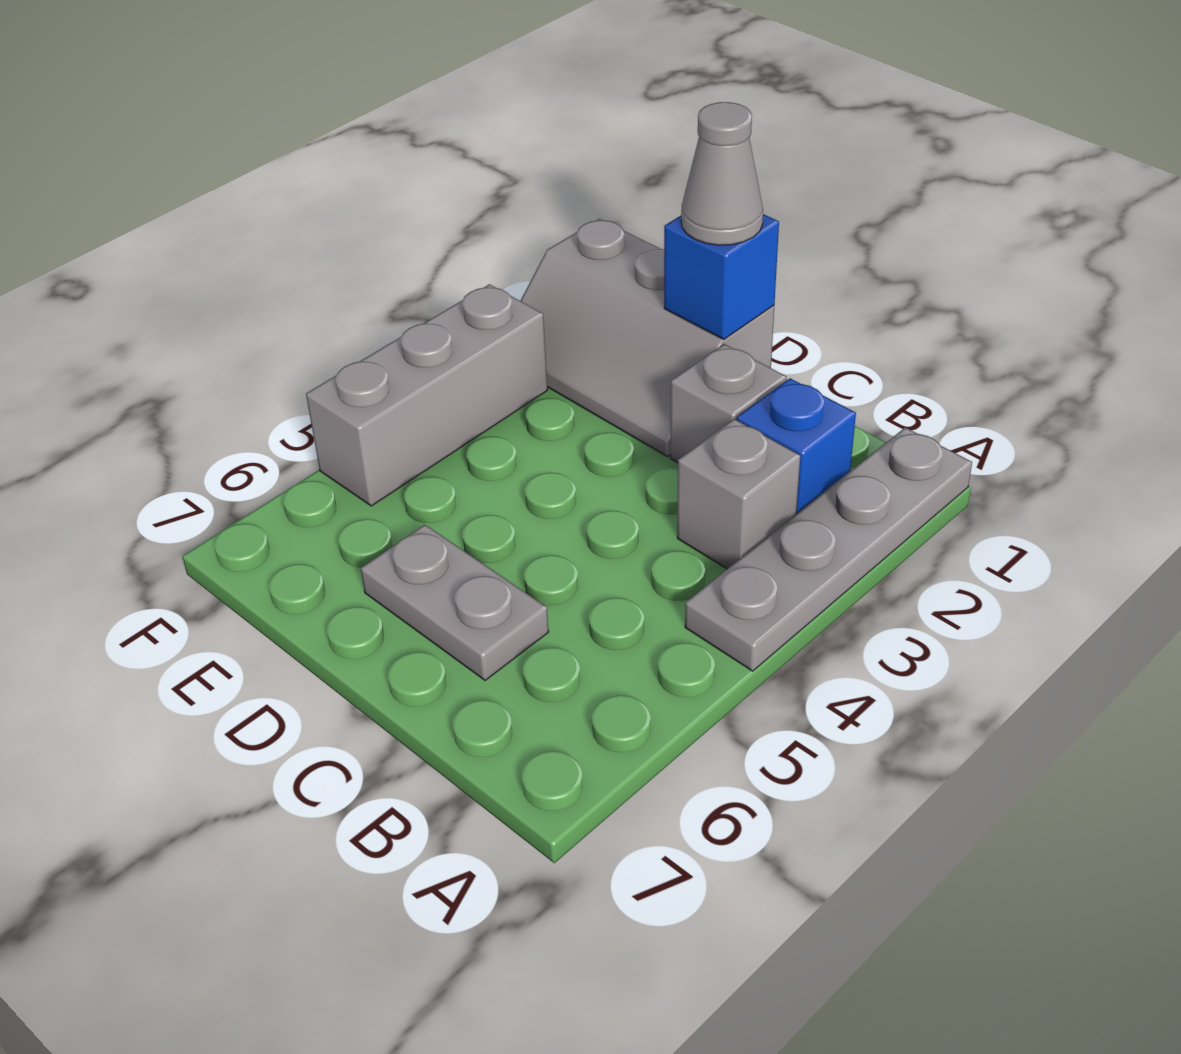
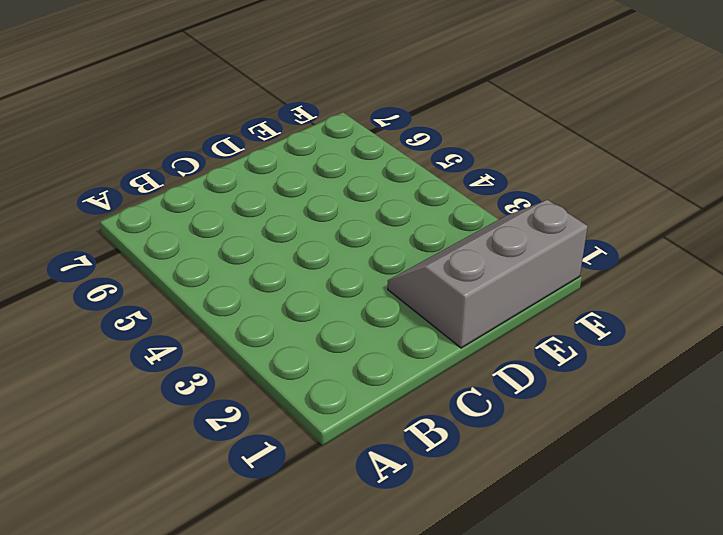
none -> grey 1x4 plate [685,427,972,671]
none -> blue 1x1 brick [737,378,856,514]

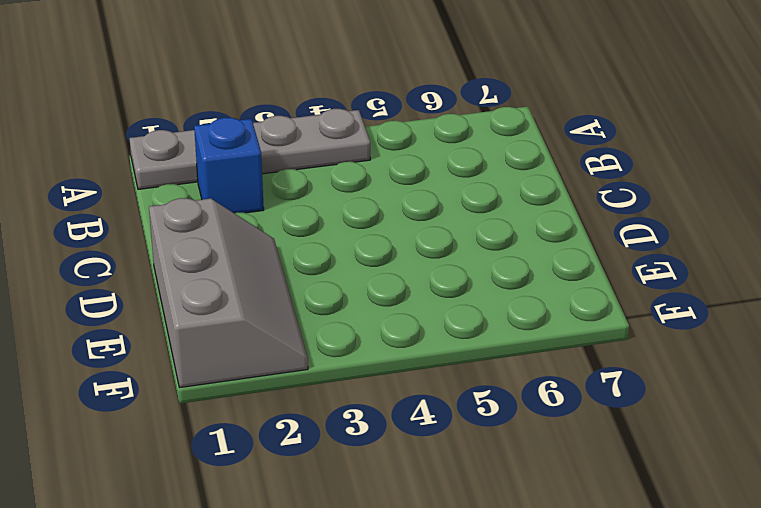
none -> grey 1x1 brick [677,419,800,569]
none -> grey 1x1 brick [670,344,787,463]

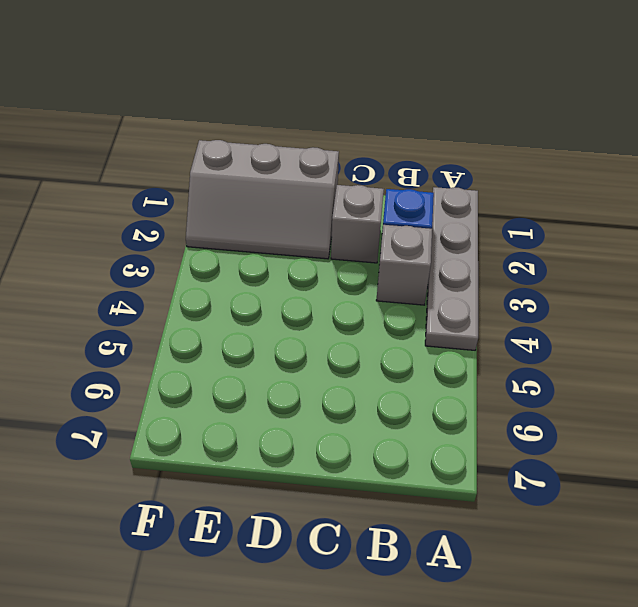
none -> grey 1x2 plate [361,525,549,680]
none -> grey 1x3 brick [306,284,548,506]

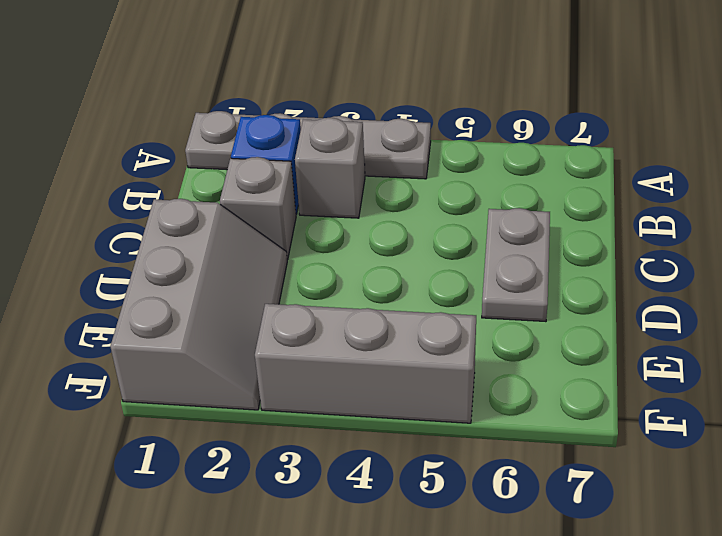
none -> blue 1x1 brick [664,214,779,339]
none -> grey 1x1 cone [681,102,763,245]

